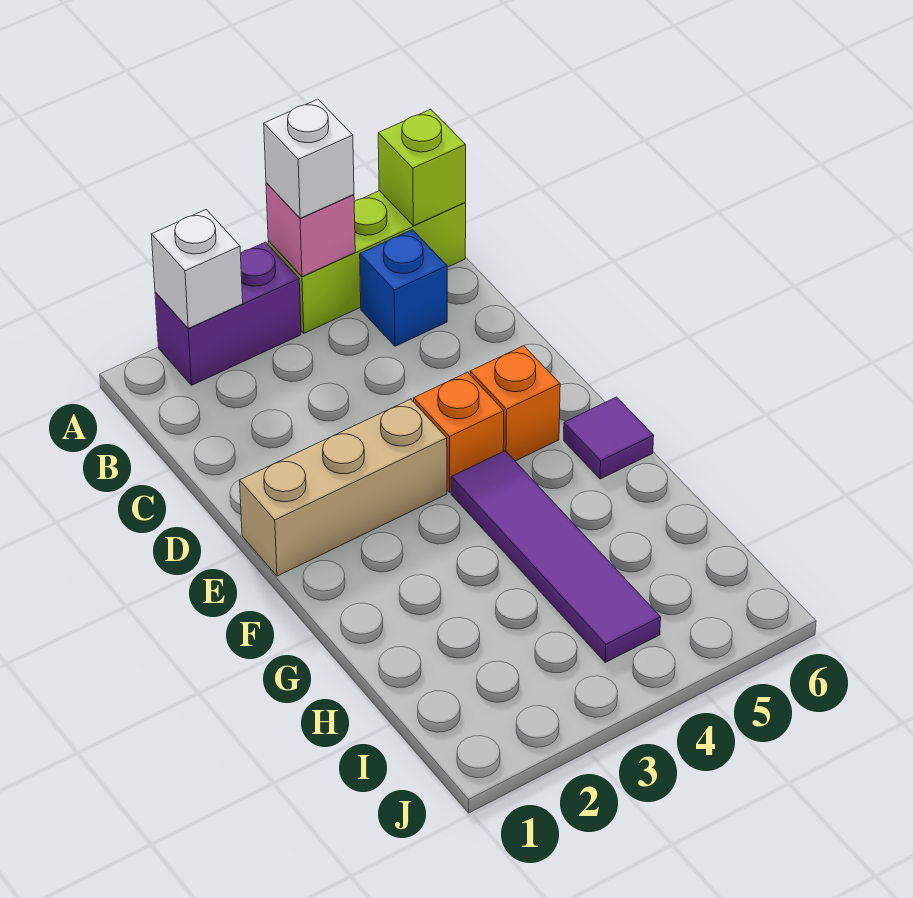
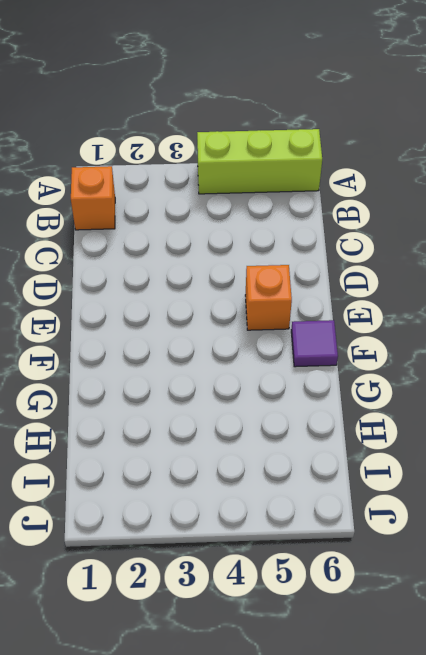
orange 1x1 brick [71,166,115,230] -> orange 1x1 brick moved to [414,372,504,492]
none -> purple 1x2 brick [155,242,301,385]
none -> blue 1x1 brick [360,230,447,346]
none -> tan 1x3 brick [240,399,447,576]

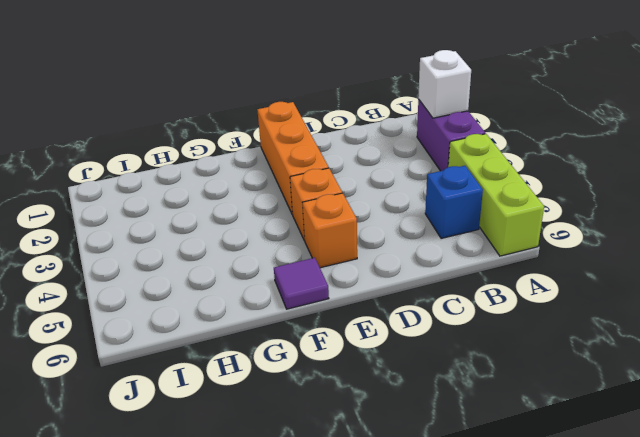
orange 1x3 brick [257,102,329,214] -> tan 1x3 brick [240,399,447,576]
none -> purple 1x4 tile [451,451,661,662]
none -> pink 1x1 brick [266,183,355,277]
none -> lime 1x1 brick [378,109,466,226]

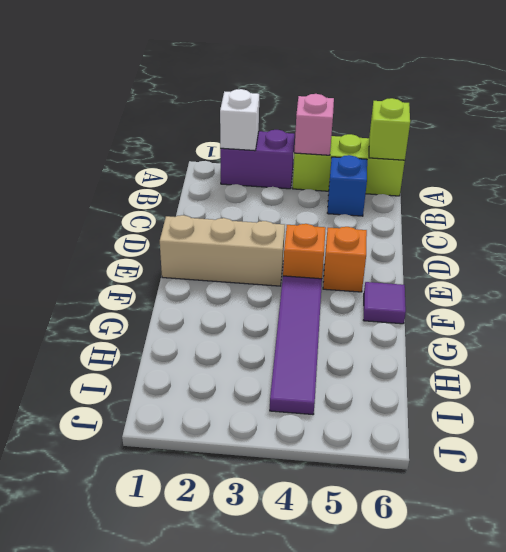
none -> white 1x1 brick [264,99,354,218]

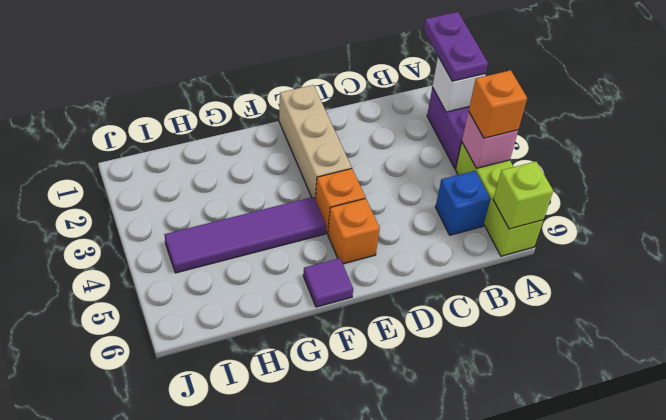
purple 1x2 plate [424,12,488,81] -> none
orange 1x1 brick [469,70,527,138] -> white 1x1 brick [264,99,354,218]

